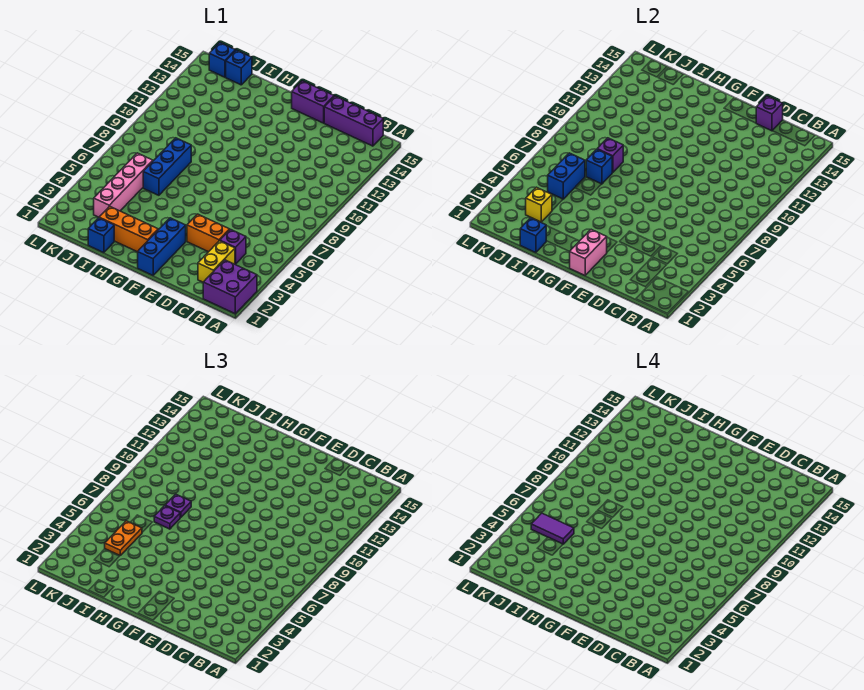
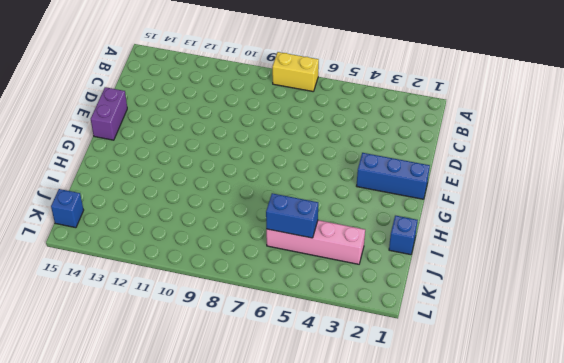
yellow 1x2 brick [272,52,319,91] -> yellow 1x2 brick moved to [198,241,235,282]
none -> purple 2x2 brick [203,260,257,314]
none -> purple 1x3 brick [324,96,383,146]
none -> purple 1x1 brick [220,229,246,264]

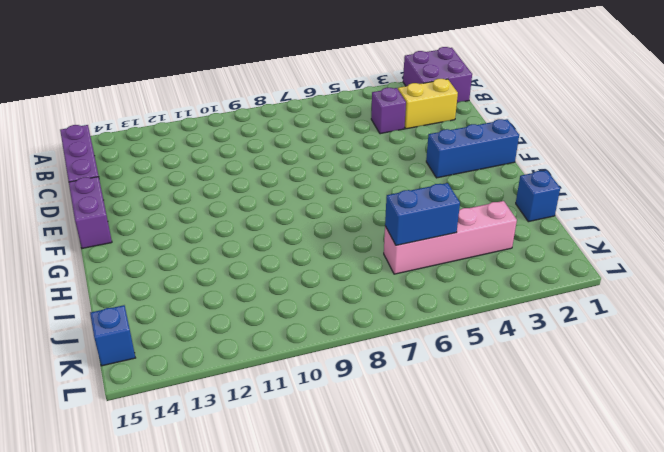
none -> orange 1x2 brick [187,214,230,252]
none -> orange 1x3 brick [99,206,158,252]
none -> blue 1x3 brick [143,138,191,195]

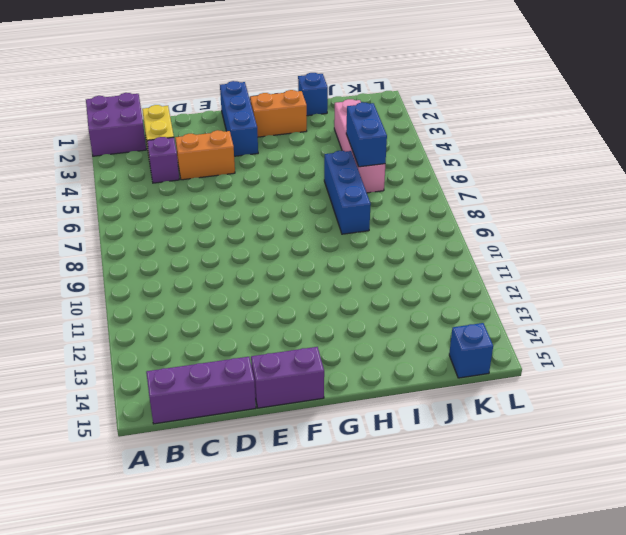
orange 1x2 brick [250,90,307,137] -> orange 1x3 brick [99,206,158,252]
none -> blue 1x1 brick [226,50,252,85]
none -> purple 1x1 brick [756,96,783,131]
none -> pink 1x2 brick [570,229,607,276]

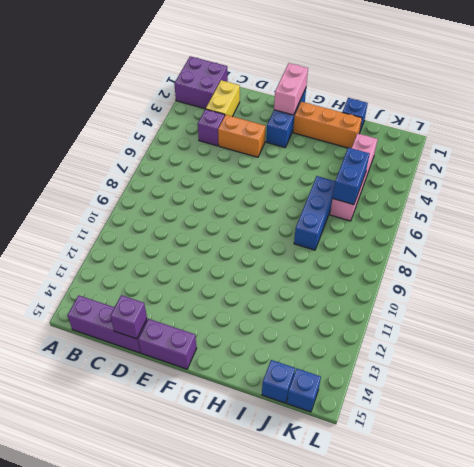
none -> blue 1x1 brick [520,218,546,253]
none -> blue 1x1 brick [586,149,612,184]
none -> purple 1x1 brick [597,138,623,173]

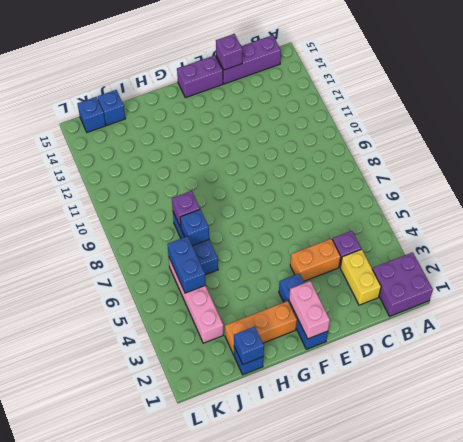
none -> yellow 1x1 brick [526,187,552,222]
none -> purple 1x1 plate [154,506,180,529]
none -> purple 1x1 plate [165,494,191,518]

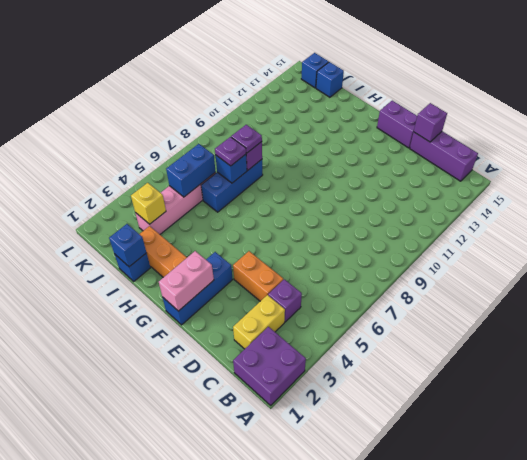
none -> orange 1x2 plate [105,521,142,555]
none -> purple 1x2 tile [531,513,574,544]

